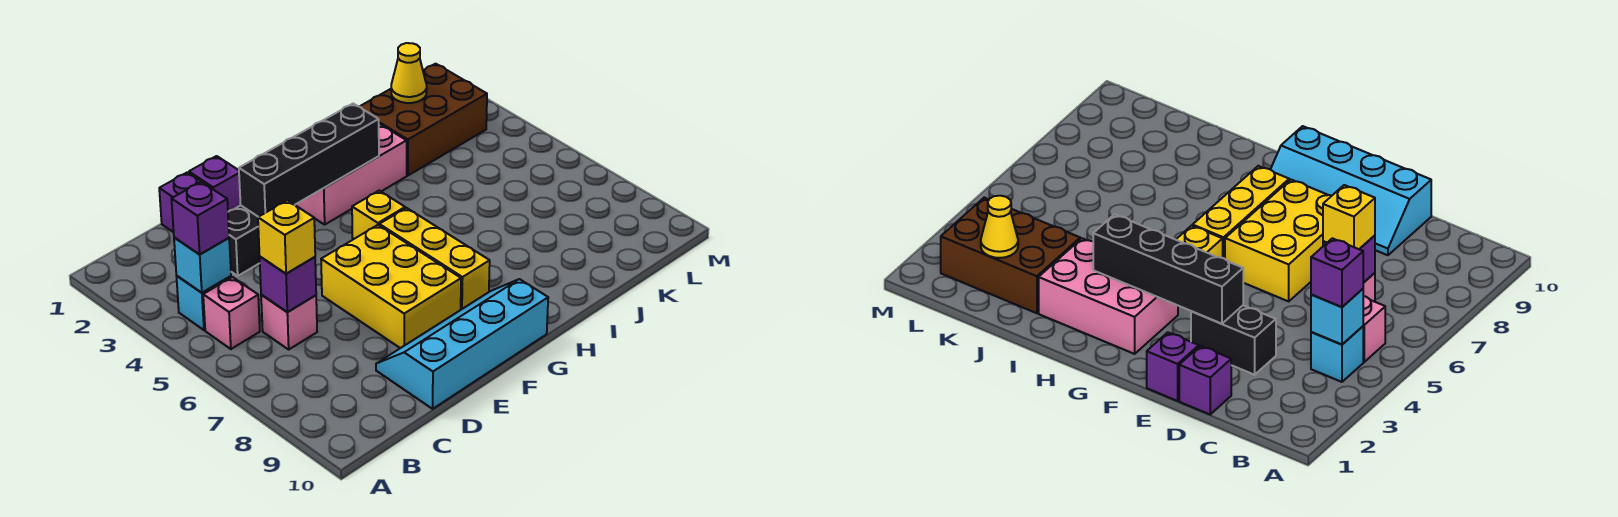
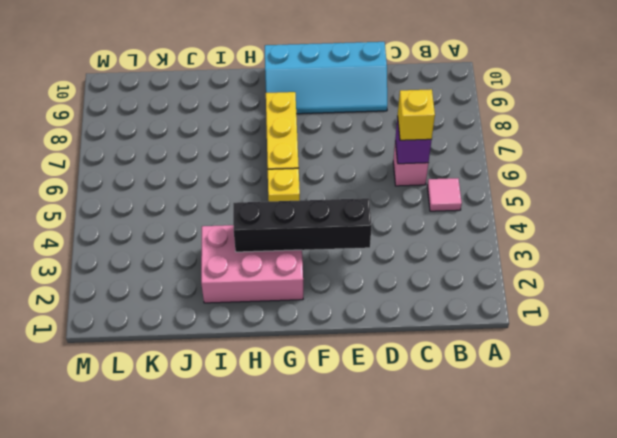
pink 1x1 tile [427,178,462,211] -> pink 1x1 brick [203,277,260,349]
none -> cyan 1x1 brick [176,276,231,330]
none -> purple 1x1 brick [159,172,211,232]
none -> black 1x2 brick [228,206,260,276]

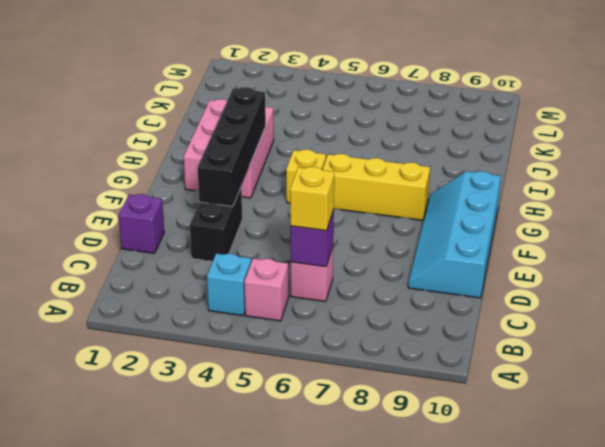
none -> purple 1x1 brick [189,156,241,212]
none -> yellow 2x3 brick [321,225,461,348]
none -> brown 2x3 brick [360,64,487,176]

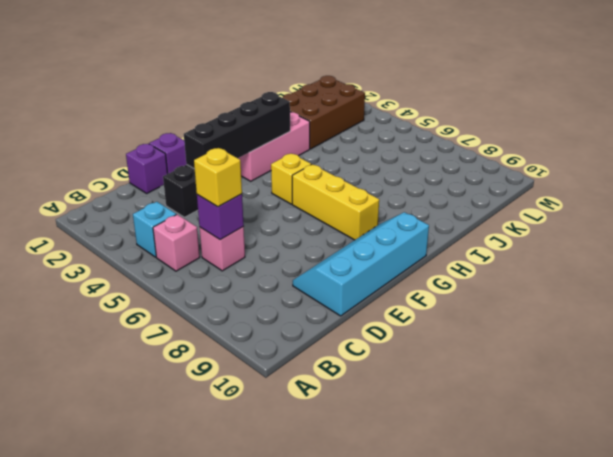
none -> yellow 2x3 brick [321,225,461,348]
none -> cyan 1x1 brick [174,238,231,293]
none -> yellow 1x1 cone [391,43,427,103]

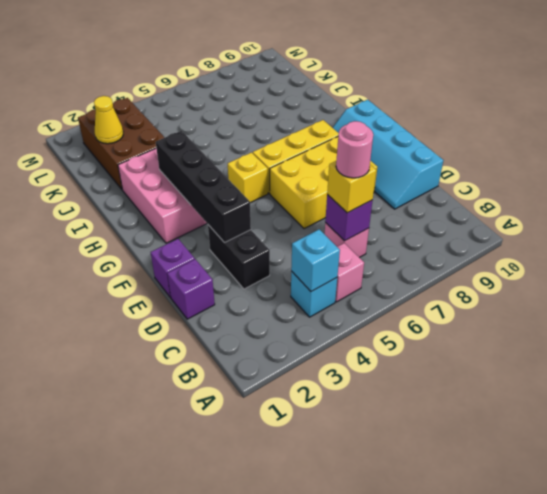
pink 1x1 round brick [336,121,373,178] -> none
none -> purple 1x1 brick [172,182,229,254]

